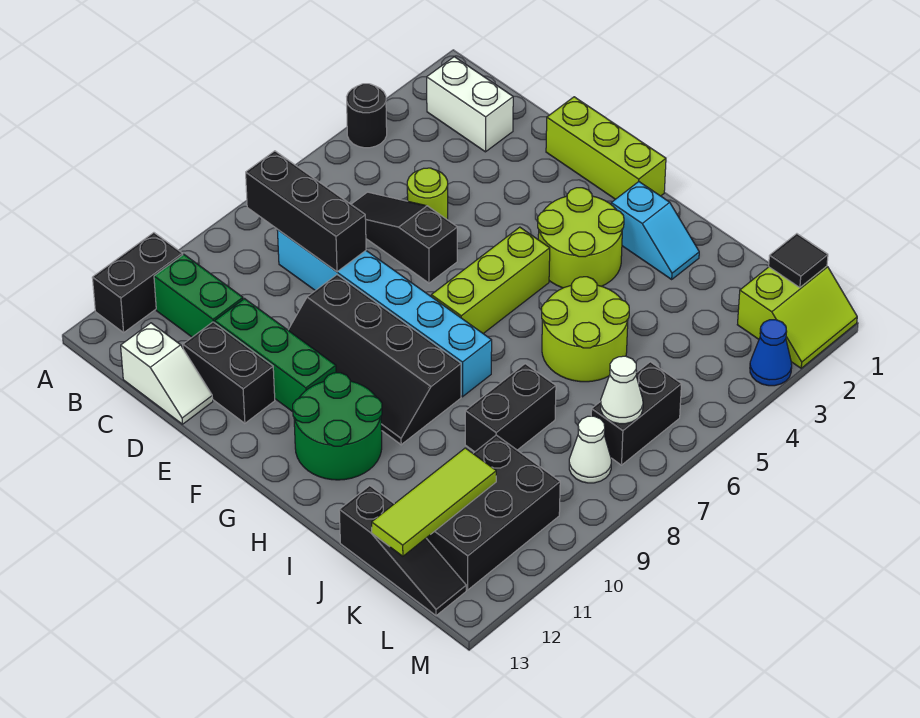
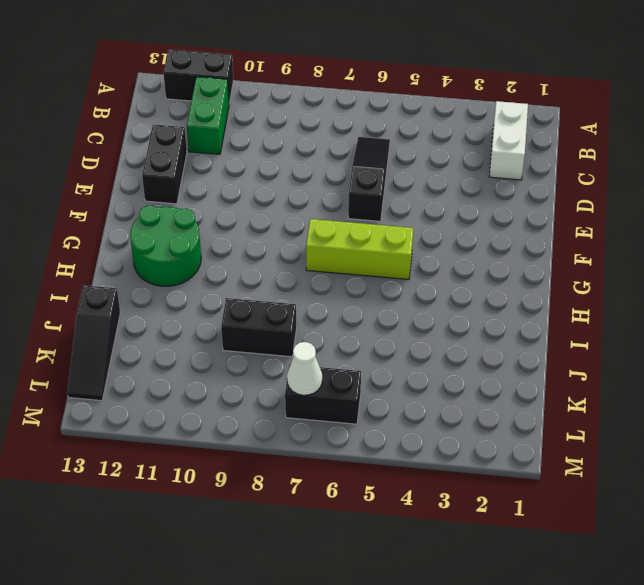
none -> black 1x1 round brick [347,84,387,148]
none -> cyan 1x6 brick [277,230,492,397]
none -> white 1x2 slope [121,323,213,424]

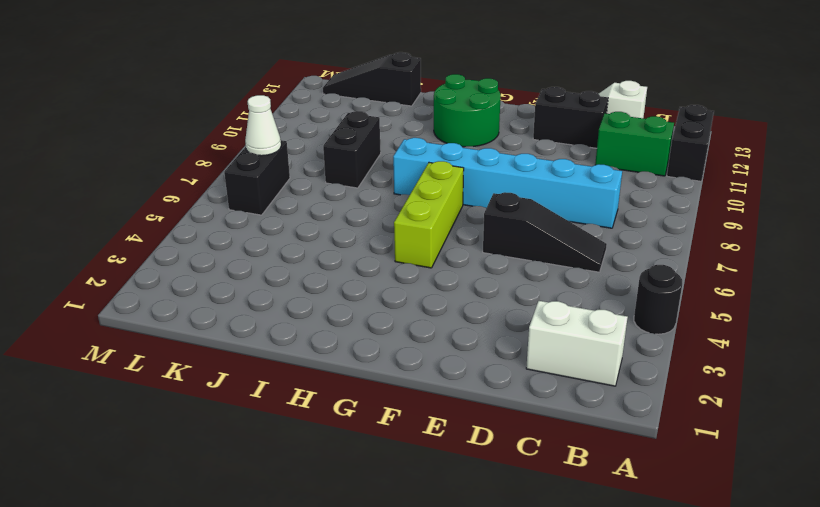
none -> lime 1x1 round brick [407,168,448,220]
none -> green 1x3 brick [215,299,336,412]
none -> lime 1x3 brick [546,97,666,199]

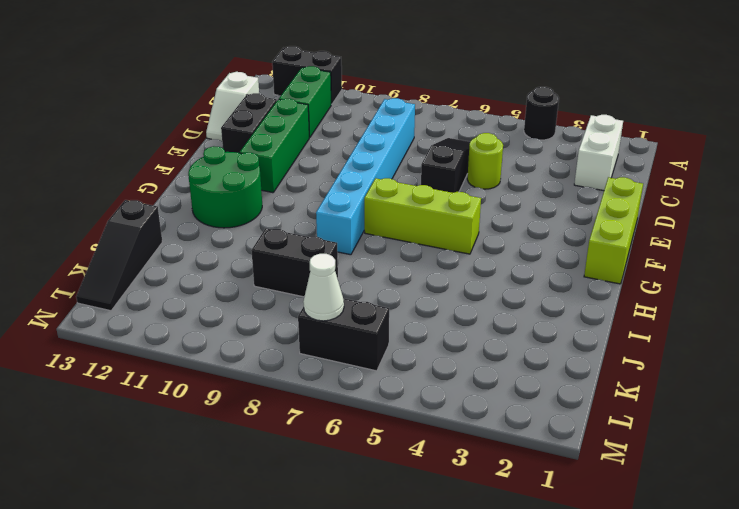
none -> black 2x4 slope [288,275,461,445]
none -> lime 2x2 round brick [538,188,624,288]
none -> cyan 1x2 slope [611,182,699,279]

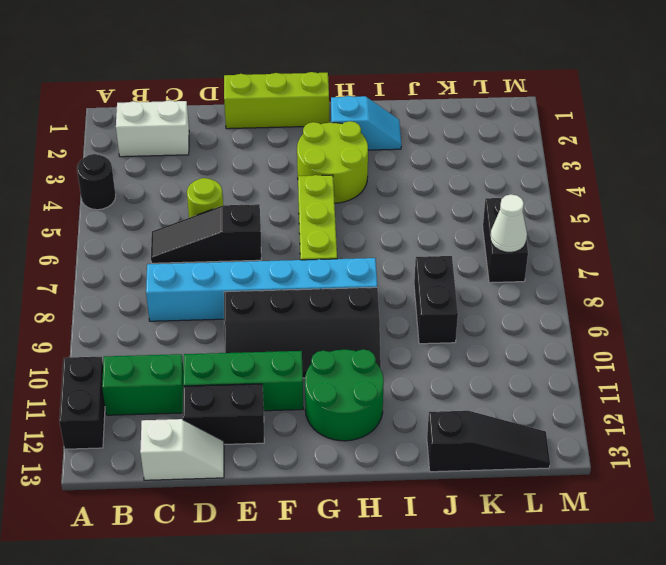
none -> lime 2x2 round brick [542,277,629,382]
none -> black 2x3 brick [427,435,560,590]
none -> lime 2x2 slope [737,266,857,368]

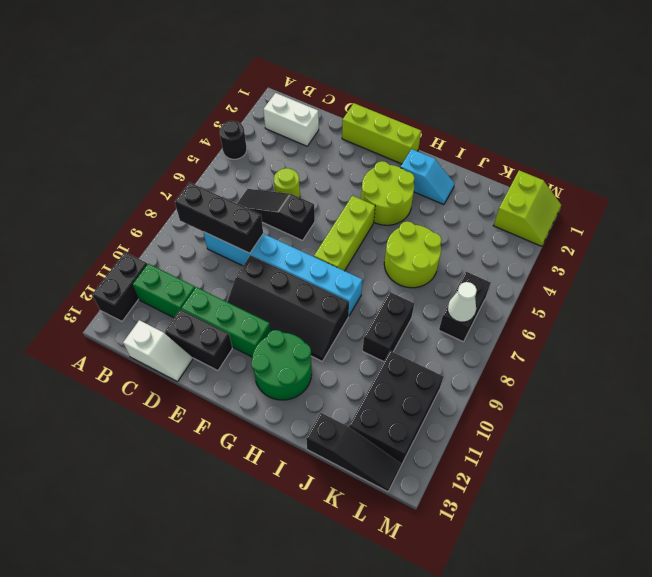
none -> white 1x1 cone [569,416,611,483]
none -> blue 1x1 cone [750,320,792,386]
none -> lime 1x3 tile [372,448,496,556]

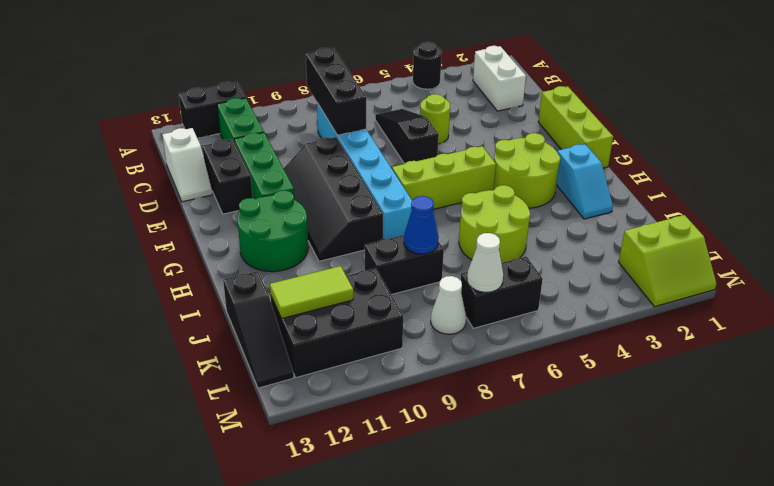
blue 1x1 cone [404,196,439,254] -> blue 1x1 cone moved to [750,320,792,386]
lime 1x2 tile [270,266,353,319] -> lime 1x3 tile [372,448,496,556]
none -> black 1x1 tile [769,234,828,288]

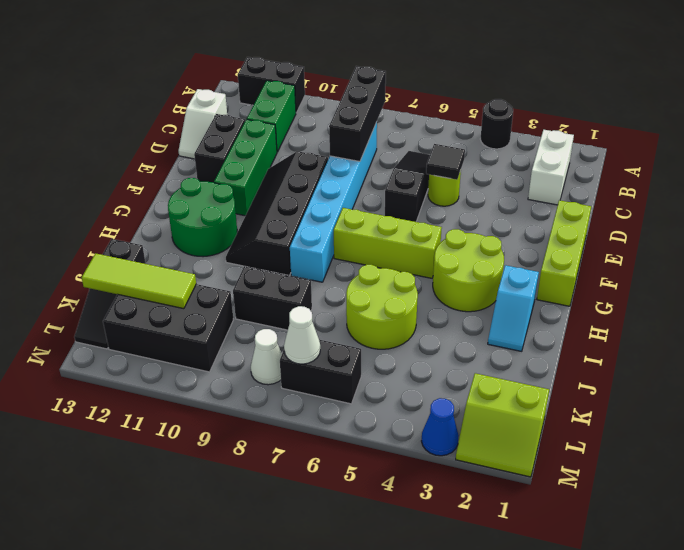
black 1x1 tile [426,144,465,180] -> black 1x1 tile moved to [769,234,828,288]

